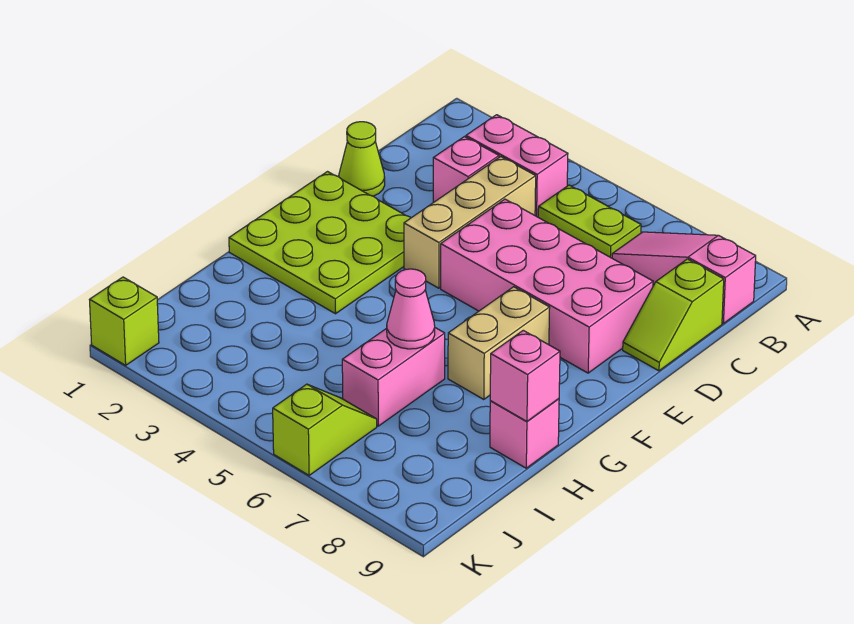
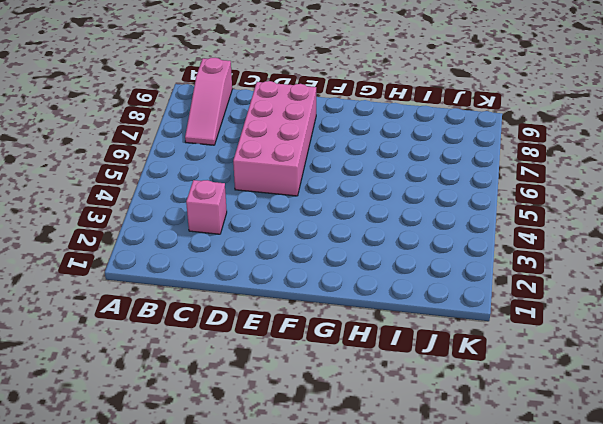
none -> pink 1x2 brick [466,115,568,217]
none -> lime 1x2 plate [538,185,641,258]
none -> tan 1x3 brick [404,157,536,288]

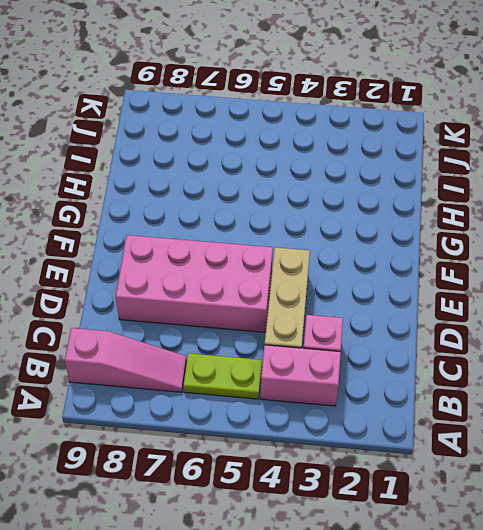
none -> lime 1x2 slope [623,259,724,371]
none -> lime 1x1 cone [339,122,385,196]
none -> lime 3x3 plate [229,172,411,314]

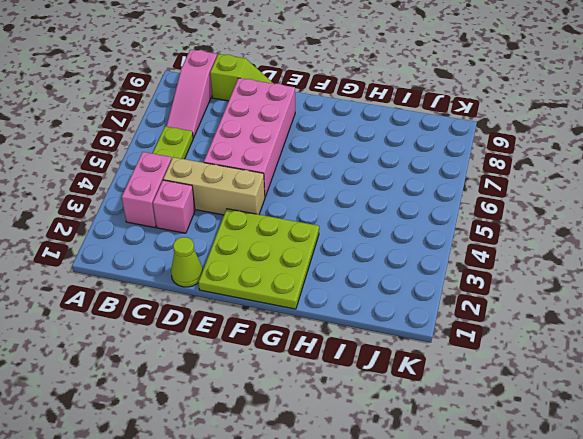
none -> tan 1x2 brick [448,287,550,400]
none -> pink 1x2 brick [342,328,445,426]
none -> pink 1x1 brick [490,399,559,468]

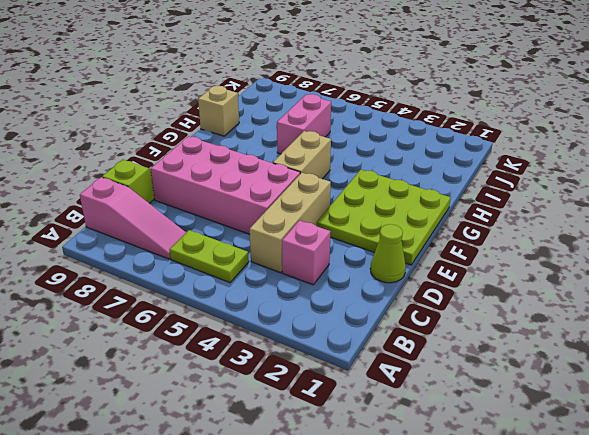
tan 1x2 brick [273,131,331,179] -> tan 1x2 brick moved to [448,287,550,400]
tan 1x1 brick [198,86,239,136] -> pink 1x1 brick [490,399,559,468]
none -> pink 1x2 brick [466,115,568,217]
none -> lime 1x2 slope [273,384,377,475]
none -> lime 1x1 brick [89,277,159,365]

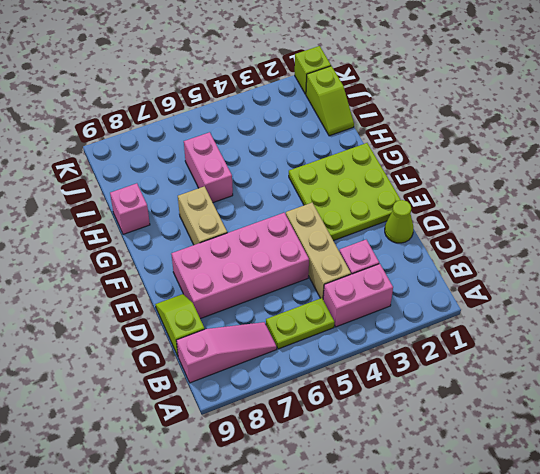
lime 1x2 slope [306,66,354,136] -> lime 1x2 slope moved to [273,384,377,475]
none -> pink 1x1 cone [387,269,435,349]
none -> pink 1x1 brick [490,330,560,421]

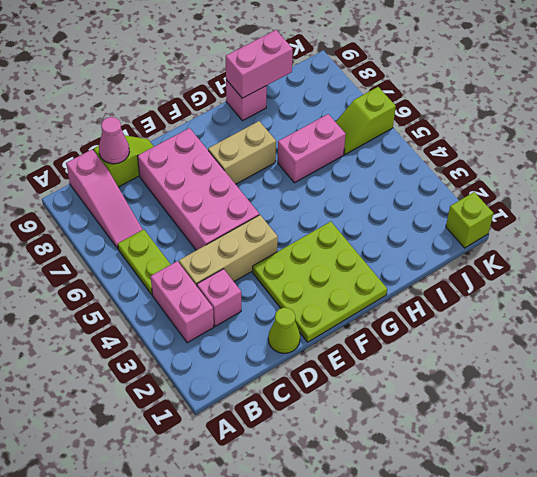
pink 1x1 cone [99,117,129,164] -> pink 1x1 cone moved to [387,269,435,349]
pink 1x2 brick [226,30,293,98] -> pink 1x1 brick [490,330,560,421]

